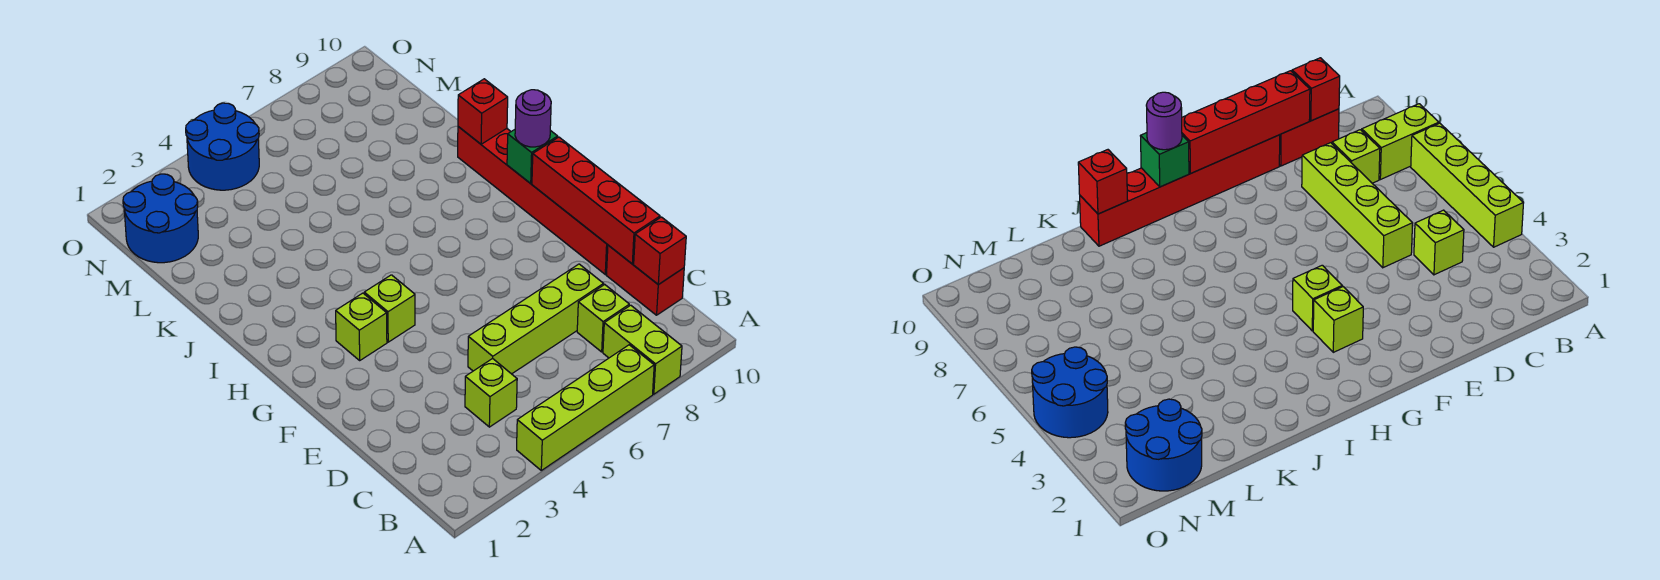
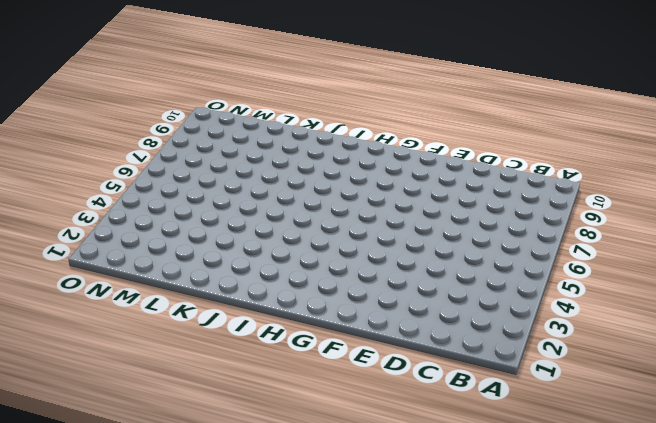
none -> lime 1x4 brick [517,345,654,470]
none -> lime 1x2 brick [603,305,682,394]
none -> lime 1x1 brick [465,358,517,427]

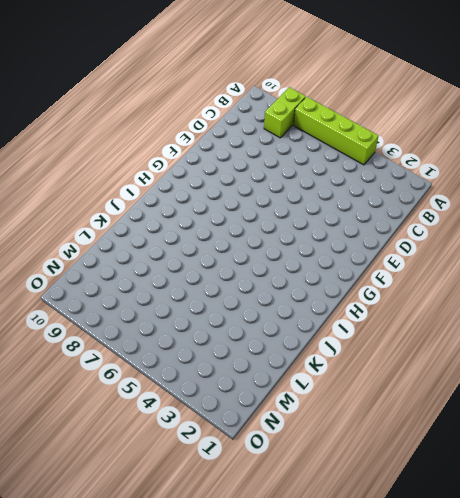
none -> lime 1x1 brick [465,358,517,427]
none -> lime 1x1 brick [577,285,629,352]
none -> red 1x2 brick [607,245,684,315]

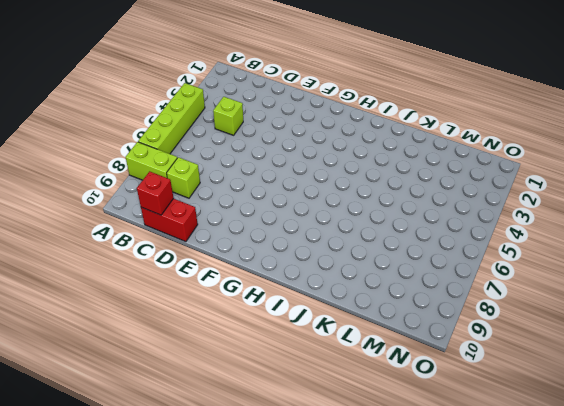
none -> lime 1x4 brick [468,264,603,374]
none -> red 1x6 brick [458,127,608,274]
none -> lime 1x1 brick [336,293,387,360]

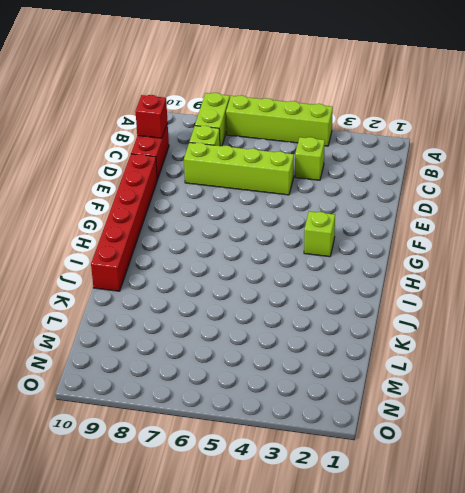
none -> lime 1x1 brick [364,275,415,342]
none -> blue 2x2 round brick [123,174,198,263]
none -> blue 2x2 round brick [186,103,259,190]

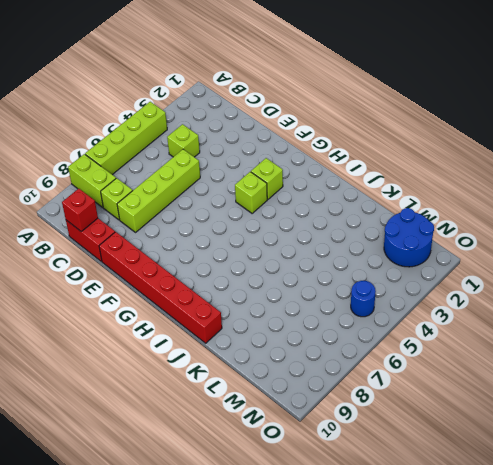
blue 1x1 round brick [351,281,376,317] -> blue 2x2 round brick [186,103,259,190]
none -> red 1x4 brick [532,137,660,264]
none -> green 1x1 brick [507,130,558,183]
none -> red 1x1 brick [458,79,508,144]

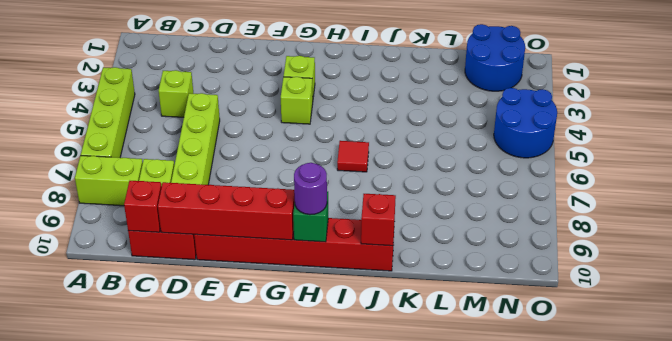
red 1x1 tile [337,141,369,172] -> none

